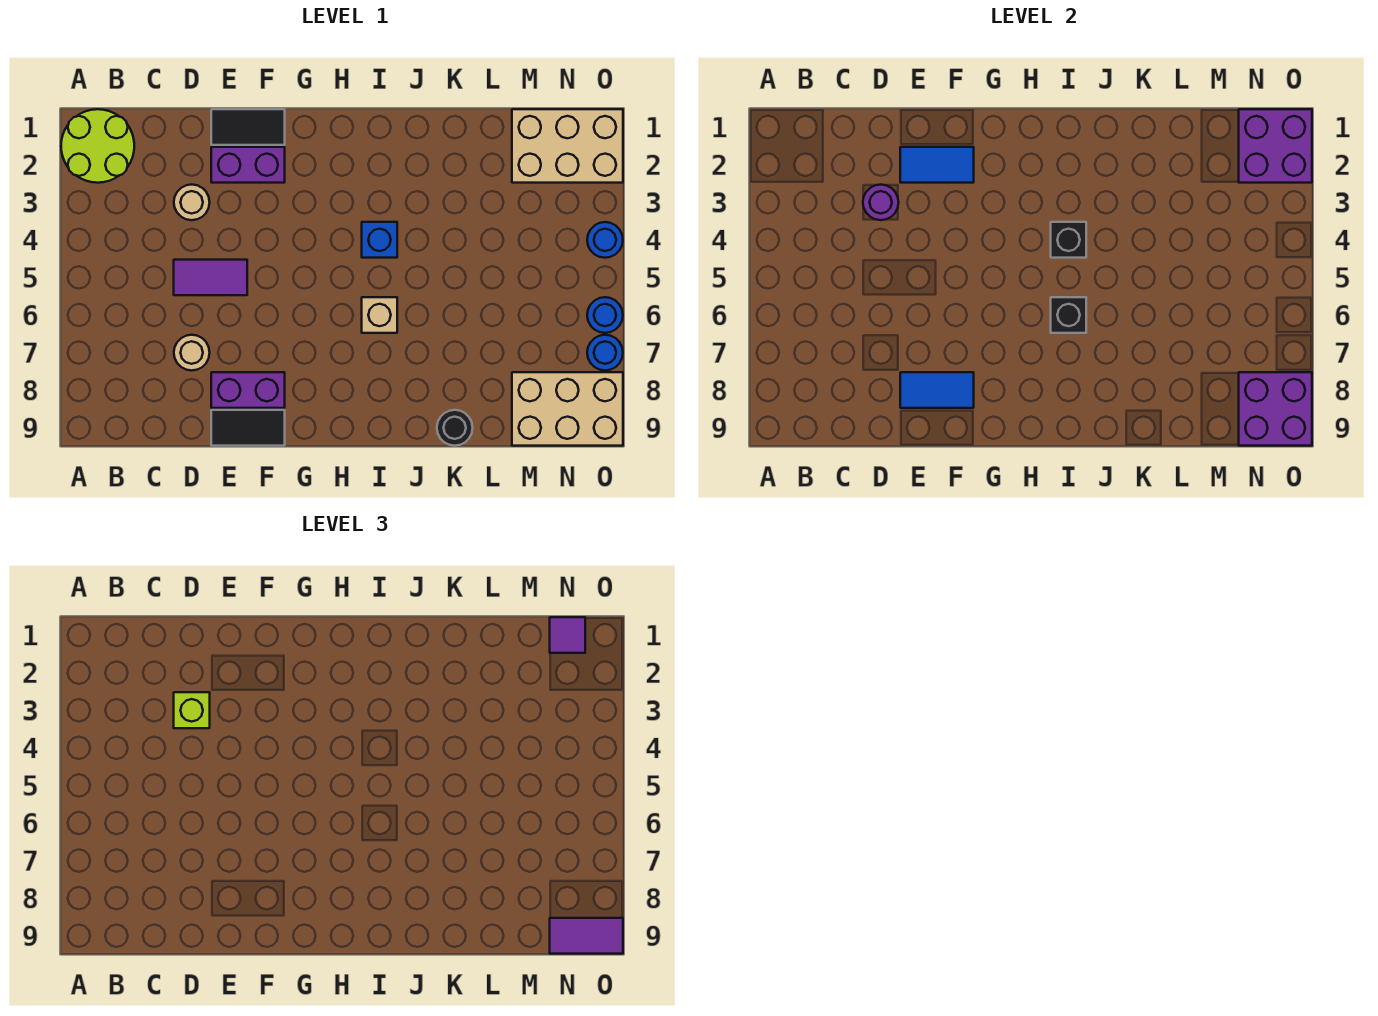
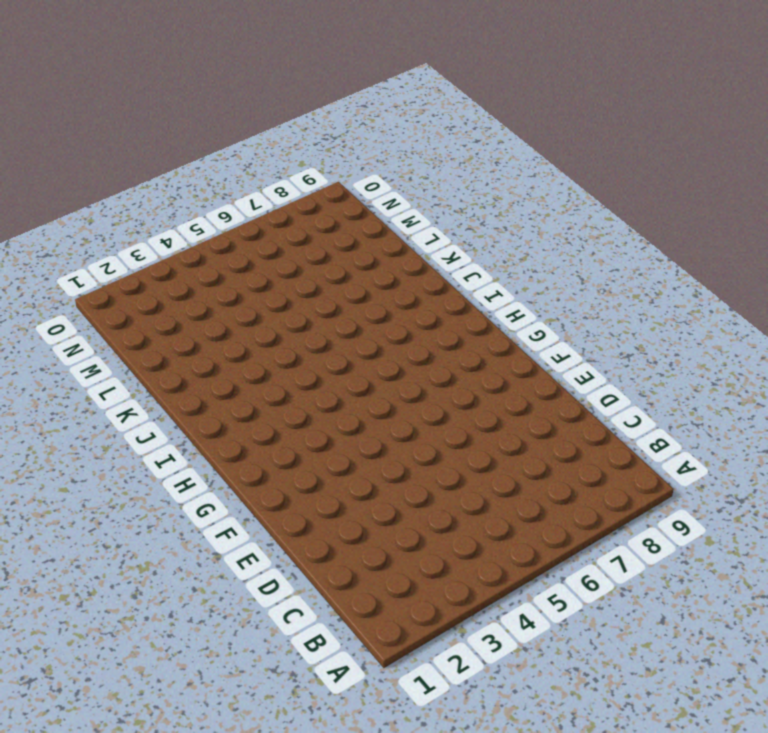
none -> lime 2x2 round brick [61,109,134,183]
none -> tan 1x1 round brick [174,185,210,220]
none -> purple 1x2 tile [174,260,247,295]

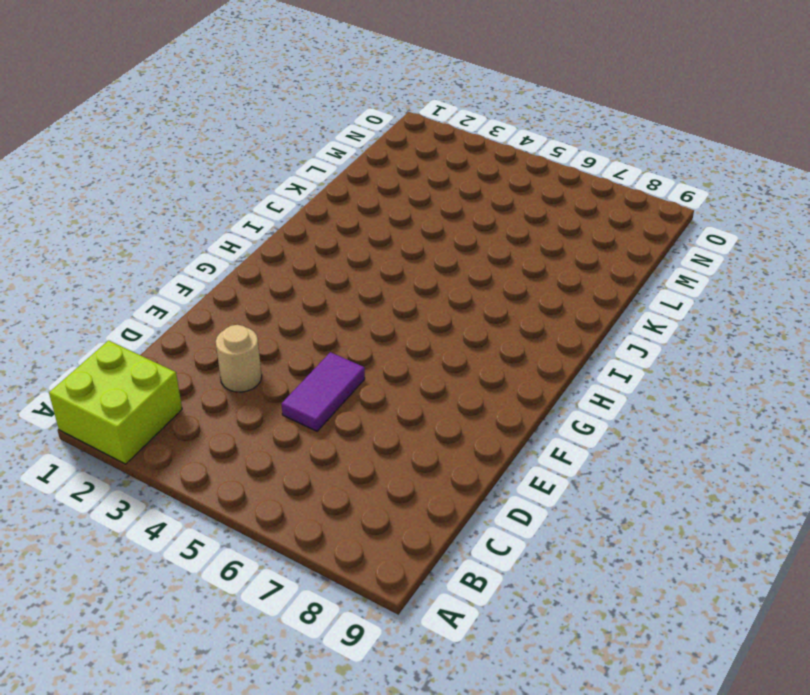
lime 2x2 brick [49,340,182,464] -> lime 2x2 round brick [61,109,134,183]
none -> tan 1x1 round brick [174,335,210,371]
none -> black 1x2 tile [211,109,285,145]
none -> purple 1x2 brick [211,147,285,183]

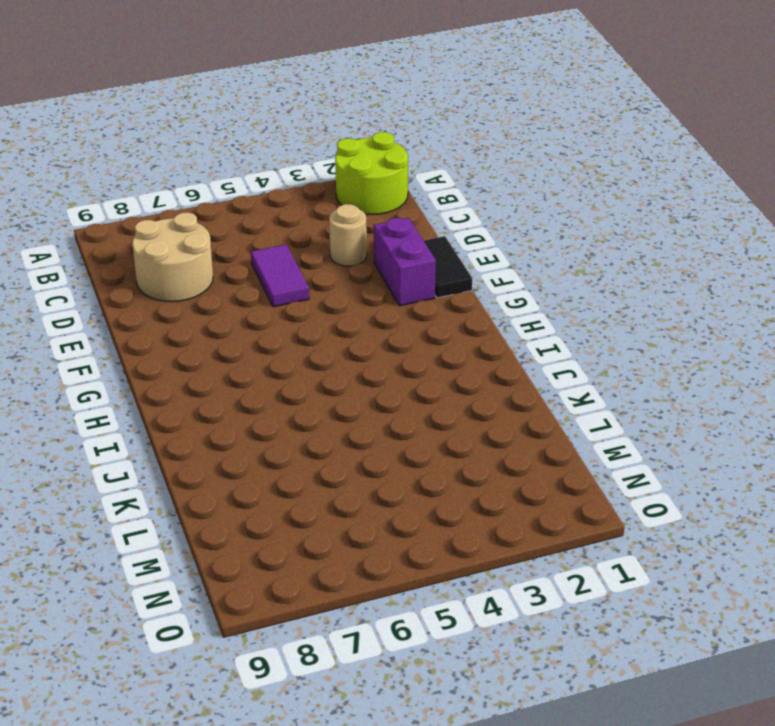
tan 2x2 round brick [132,212,213,302] -> tan 1x1 round brick [174,335,210,371]
none -> purple 1x2 brick [211,372,285,408]
none -> black 1x2 tile [211,410,285,446]
none -> blue 1x1 brick [362,222,397,258]

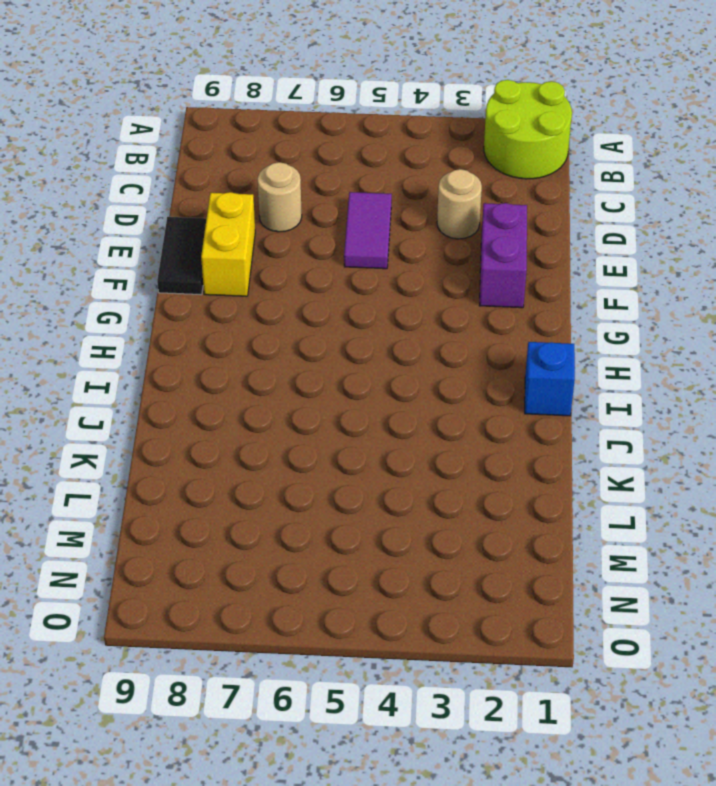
yellow 1x2 brick [201,192,255,296] -> purple 1x2 brick [211,372,285,408]
blue 1x1 brick [525,342,575,416] -> blue 1x1 brick moved to [362,222,397,258]
none -> black 1x2 tile [211,109,285,145]
none -> tan 1x1 brick [362,297,397,333]
none -> black 1x1 round brick [437,410,473,446]

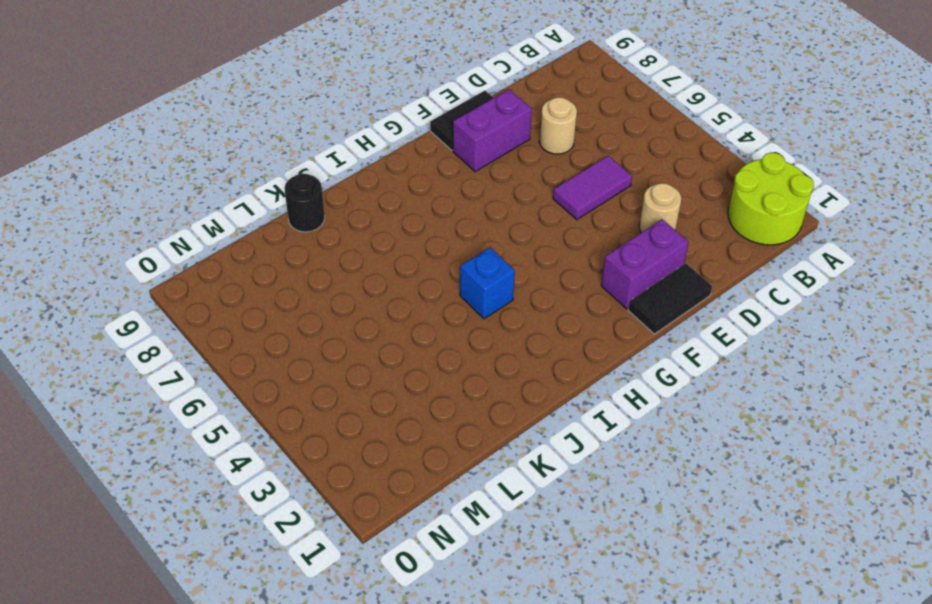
none -> tan 1x1 brick [362,297,397,333]
none -> tan 2x3 brick [512,109,623,183]
none -> tan 2x3 brick [512,372,623,446]

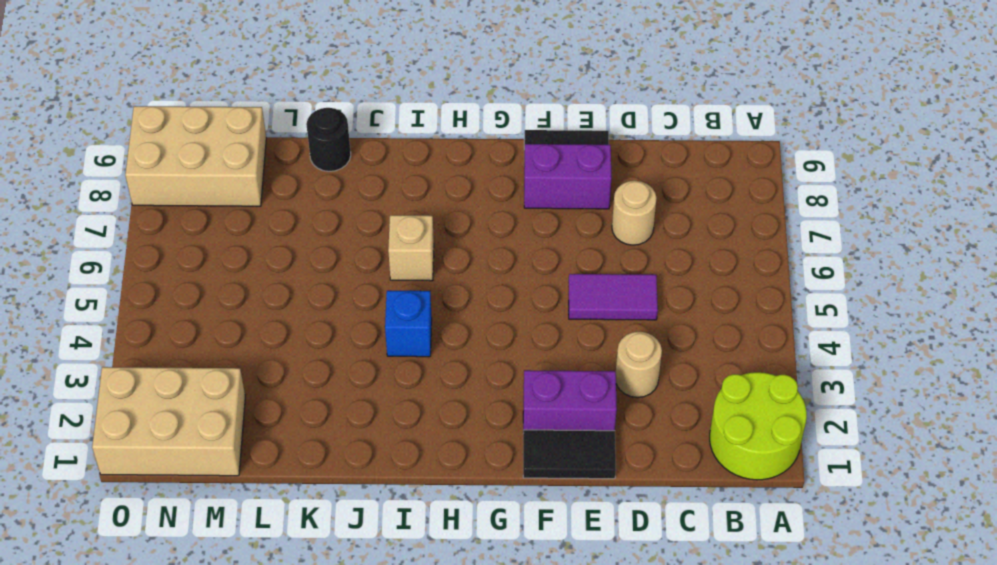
none -> blue 1x1 round brick [587,222,623,258]
none -> blue 1x1 round brick [587,297,623,333]
none -> blue 1x1 round brick [587,335,623,370]

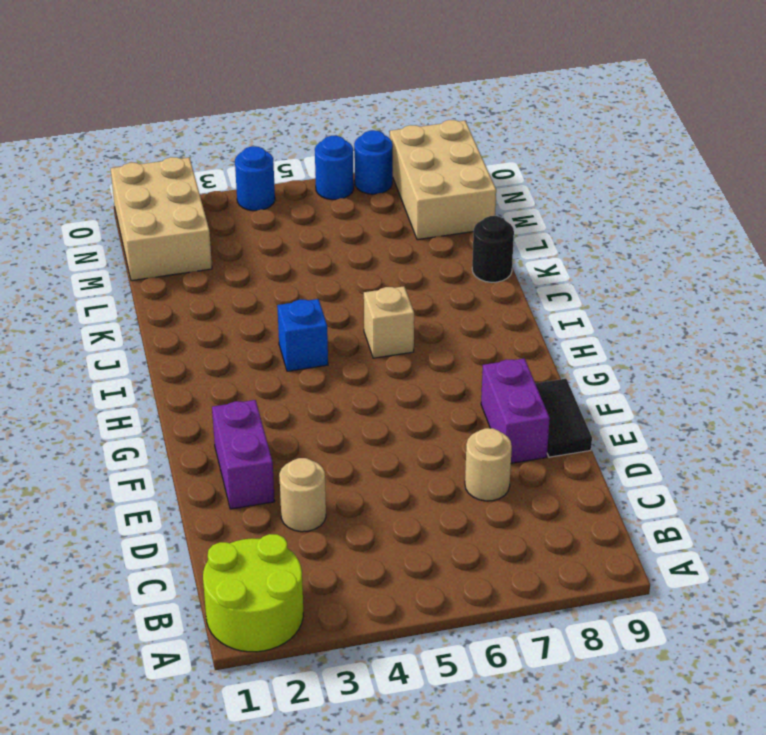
none -> purple 1x2 tile [174,260,247,295]
none -> black 1x2 tile [211,109,285,145]
none -> purple 1x1 round brick [863,185,899,220]

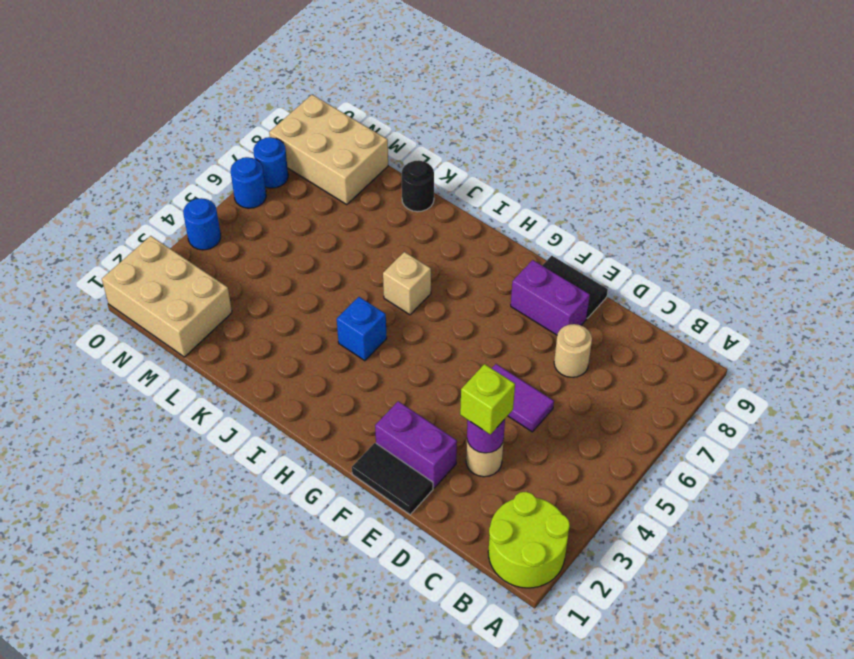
none -> blue 1x2 tile [900,147,974,183]
none -> blue 1x2 tile [900,372,974,408]
none -> black 1x1 brick [1051,222,1086,258]

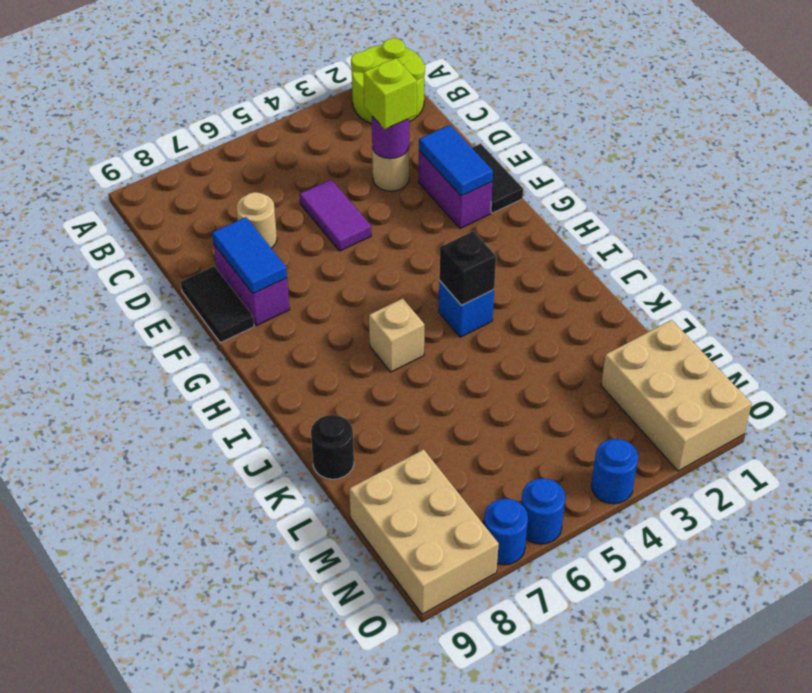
none -> black 1x1 brick [1051,297,1086,333]
none -> purple 2x2 brick [1239,109,1312,183]
none -> purple 2x2 brick [1239,372,1312,446]

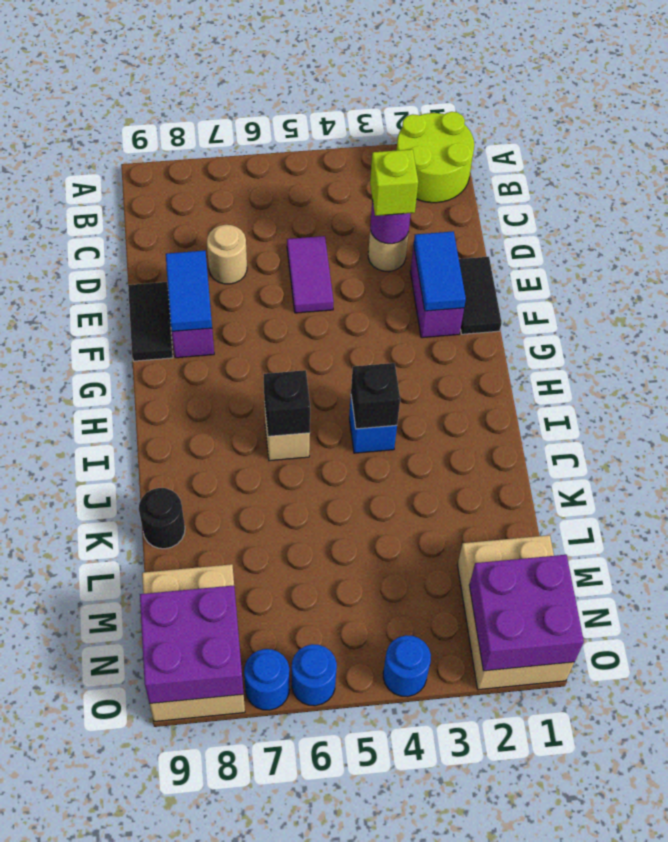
none -> purple 1x1 tile [550,617,585,653]
none -> purple 1x2 tile [550,918,623,954]

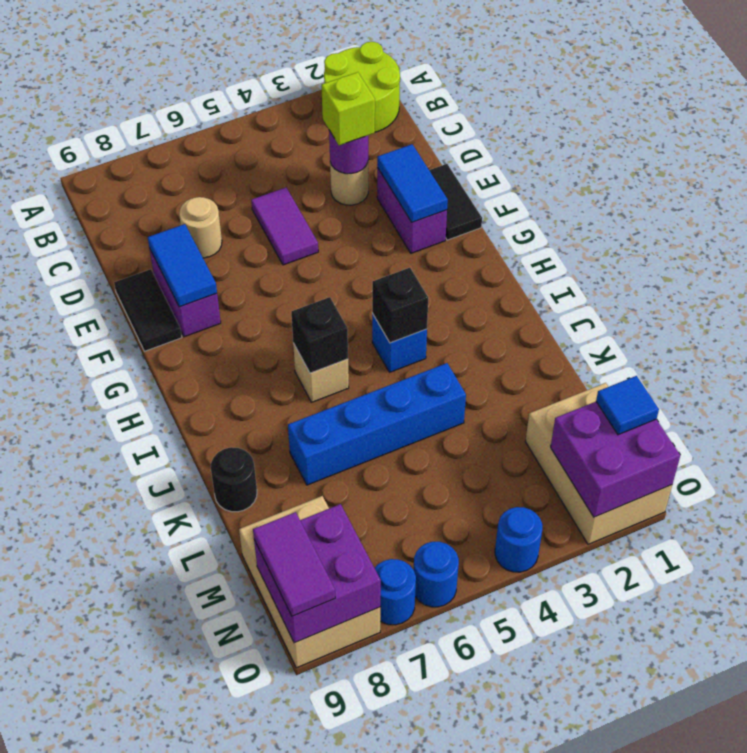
blue 1x4 brick [288,363,466,485] -> none
blue 1x1 tile [596,376,659,435] -> purple 1x1 tile [550,617,585,653]

